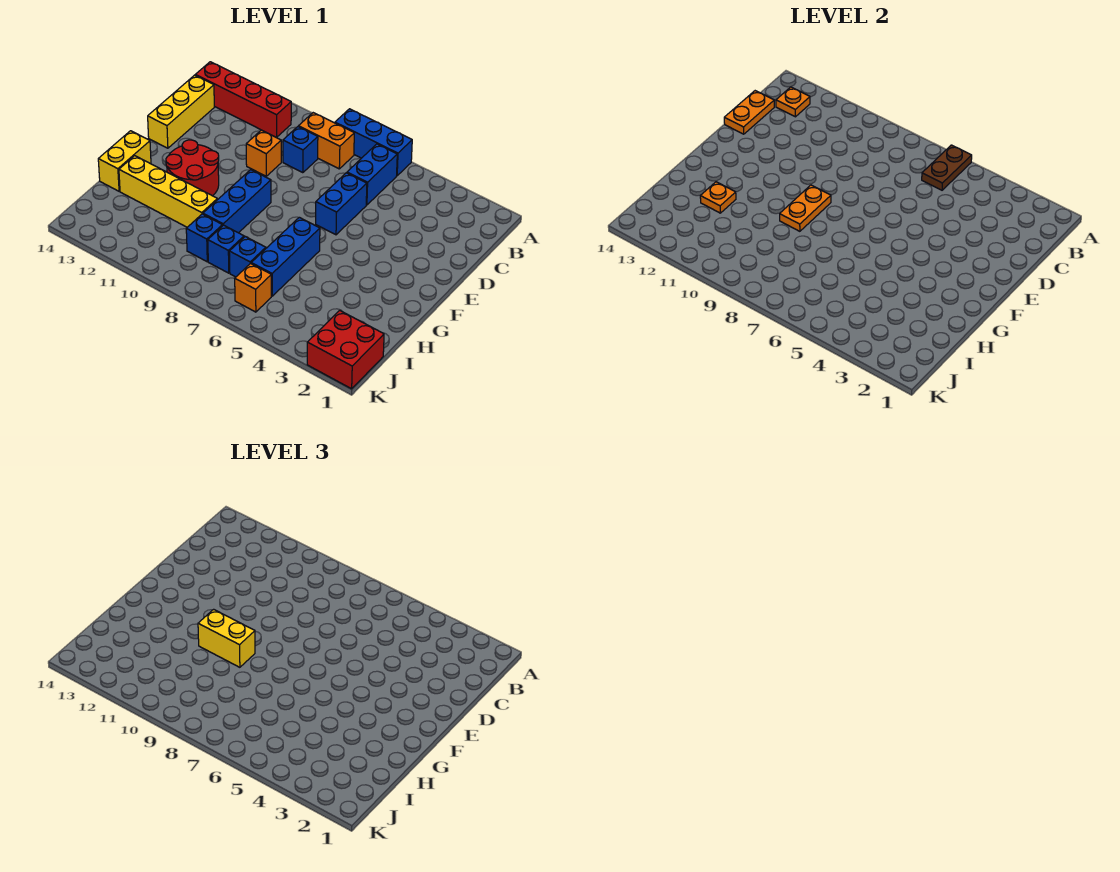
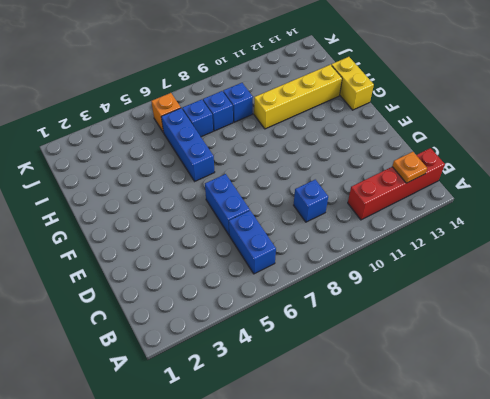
none -> blue 1x3 brick [335,109,412,176]
none -> orange 1x2 brick [299,113,354,169]
none -> yellow 1x3 brick [148,75,214,148]

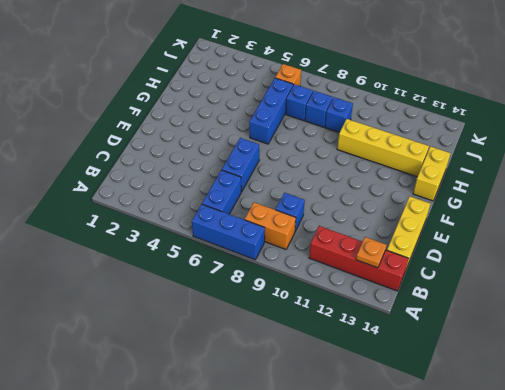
none -> orange 1x1 brick [246,130,281,176]
none -> blue 1x3 brick [203,170,271,233]
none -> red 2x2 round brick [166,140,219,196]

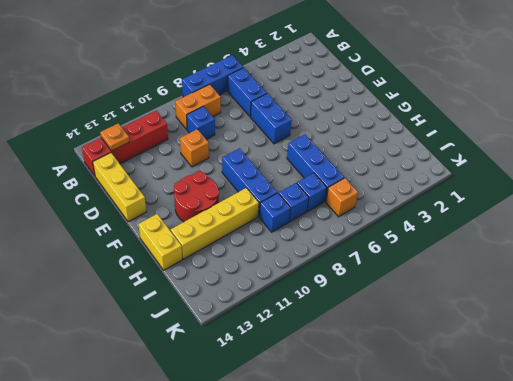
none -> red 2x2 brick [307,310,384,389]
none -> brown 1x2 plate [922,145,972,190]
none -> orange 1x2 plate [724,91,774,134]

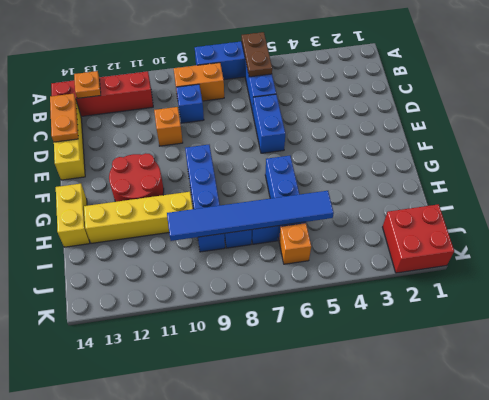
blue 1x6 tile [167,191,334,241] -> none
none -> orange 1x2 plate [780,185,831,231]
none -> orange 1x1 plate [700,182,736,213]
none -> yellow 1x2 brick [198,609,255,667]

